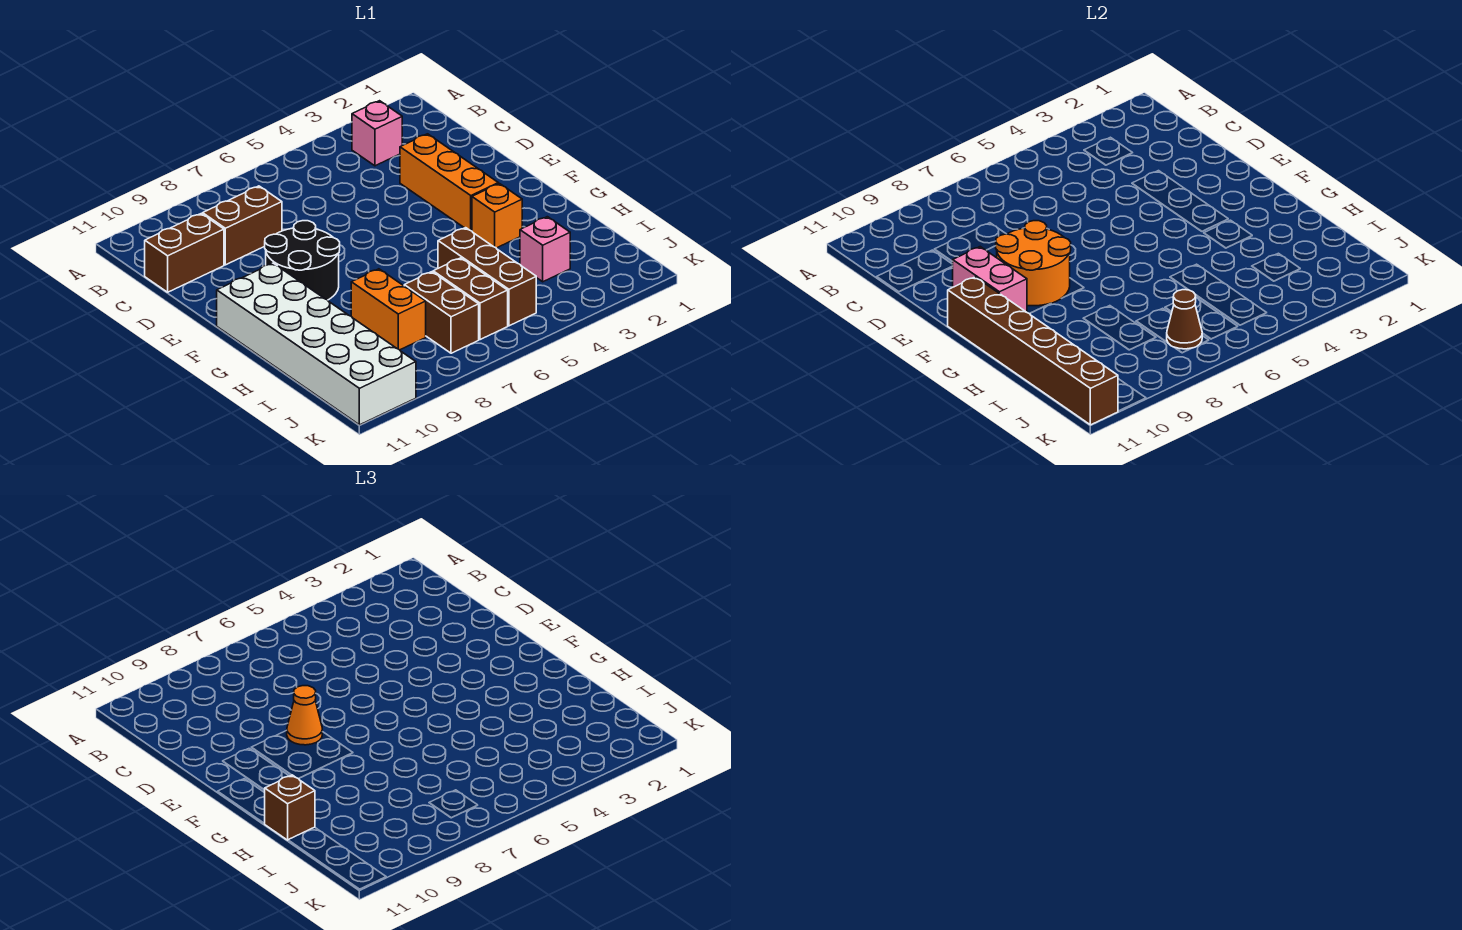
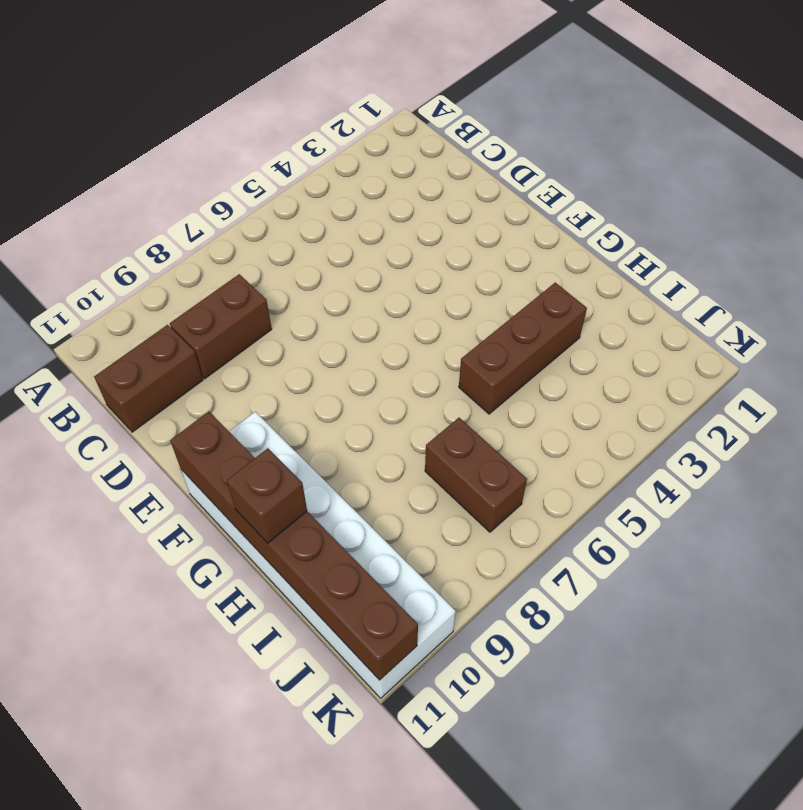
brown 1x3 brick [459,283,587,414] -> brown 1x3 brick turned to [438,228,536,326]
none -> pink 1x1 brick [352,101,402,166]
none -> orange 1x3 brick [400,134,498,231]
none -> black 2x2 round brick [265,221,340,300]

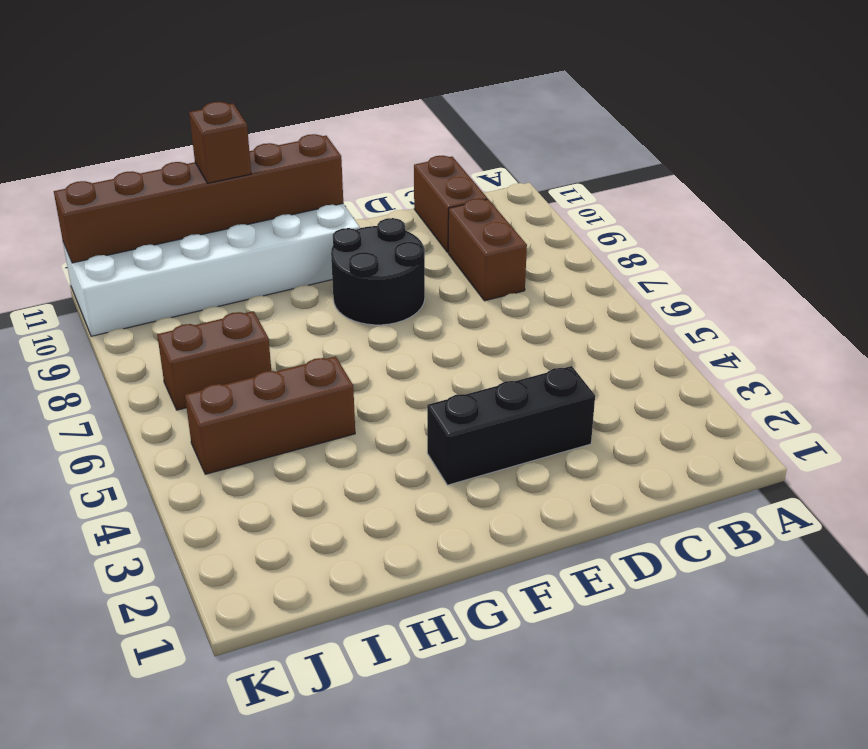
black 1x3 brick [427,366,595,485] -> orange 1x3 brick [400,134,498,231]
none -> pink 1x1 brick [352,101,402,166]
none -> orange 1x1 brick [472,184,522,248]
none -> orange 1x2 brick [351,269,426,350]

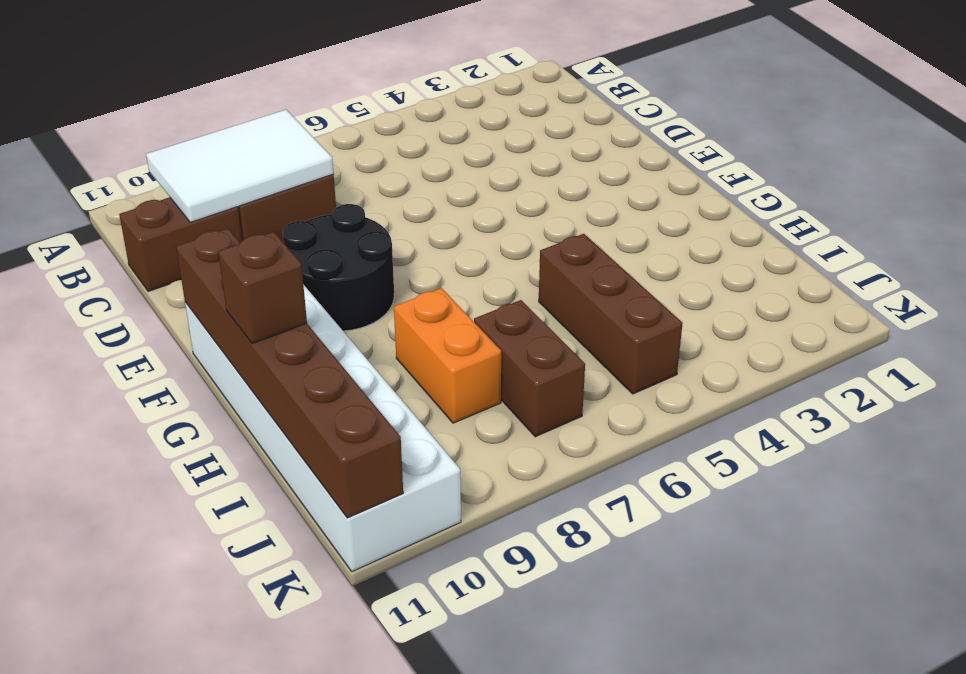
white 2x3 tile [146,110,334,222] -> none
none -> pink 1x1 brick [352,101,402,166]
none -> orange 1x3 brick [400,134,498,231]
none -> orange 1x1 brick [472,184,522,248]

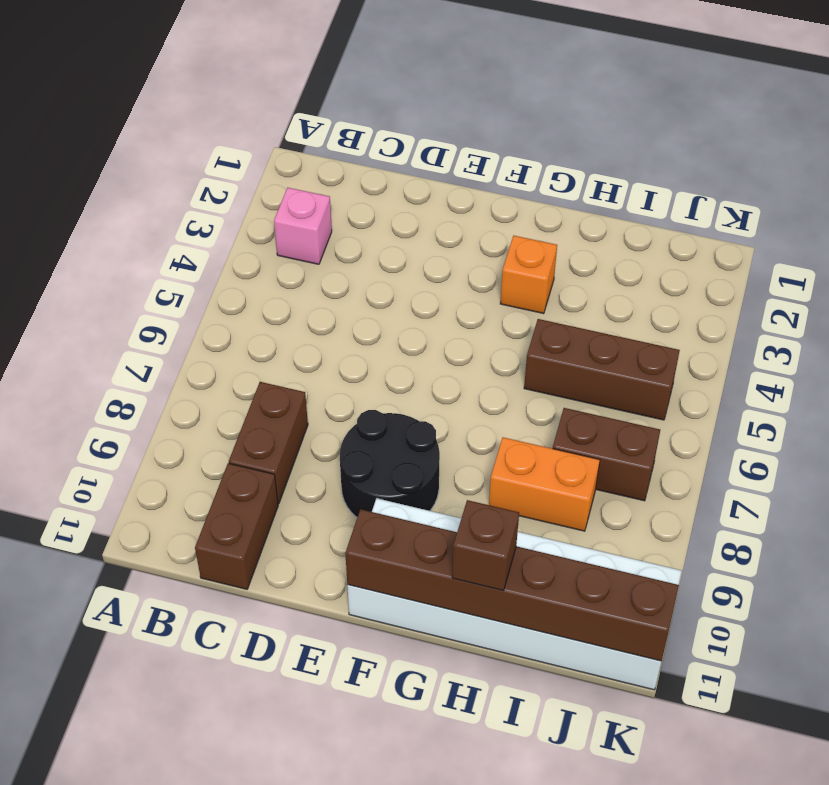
none -> orange 1x3 brick [400,134,498,231]
none -> pink 1x1 brick [520,217,570,282]
none -> brown 1x2 brick [433,258,508,340]

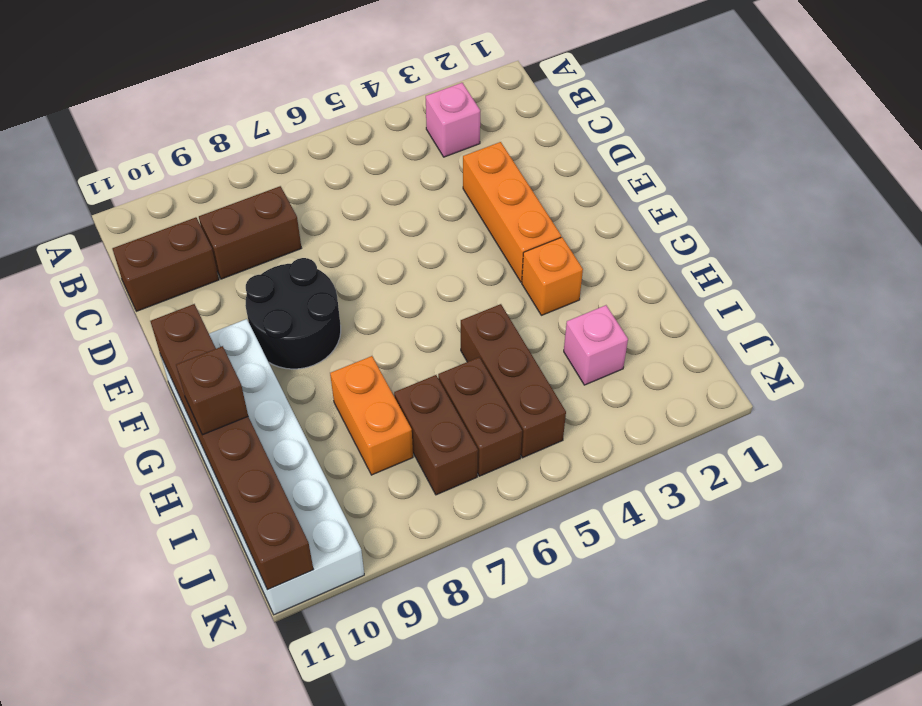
none -> orange 2x2 round brick [996,221,1071,306]
none -> pink 1x2 brick [952,247,1027,312]
none -> brown 1x1 cone [1167,290,1202,349]

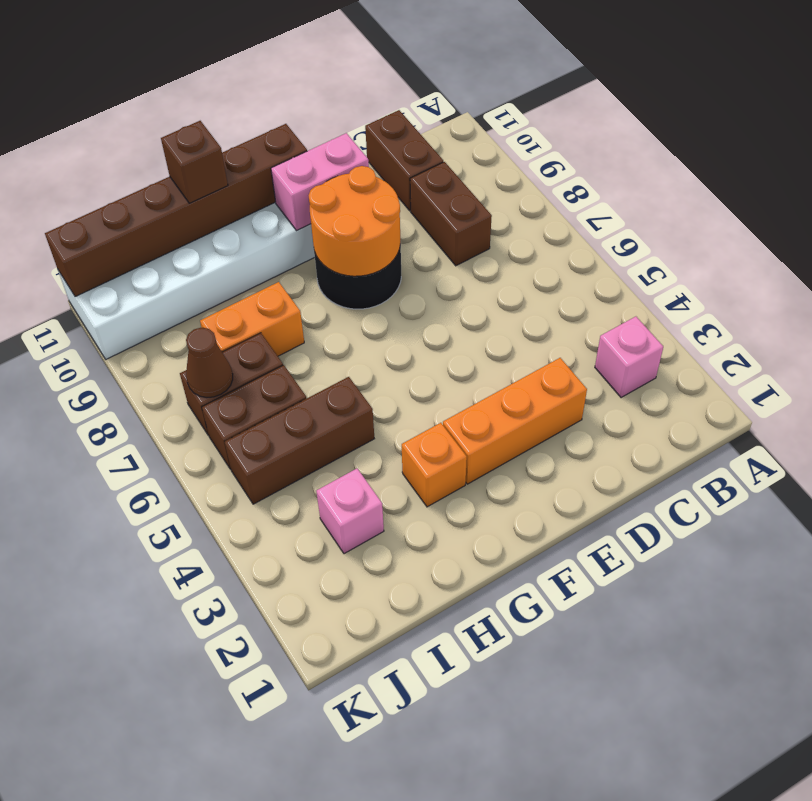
none -> orange 1x1 cone [287,686,322,745]

